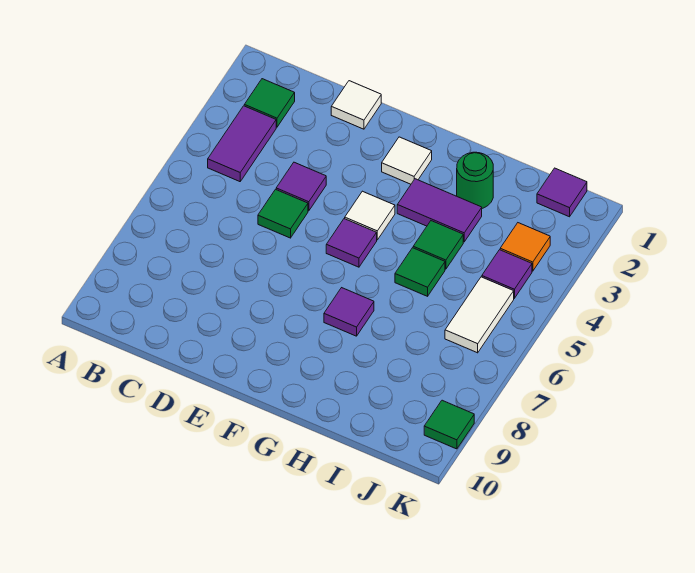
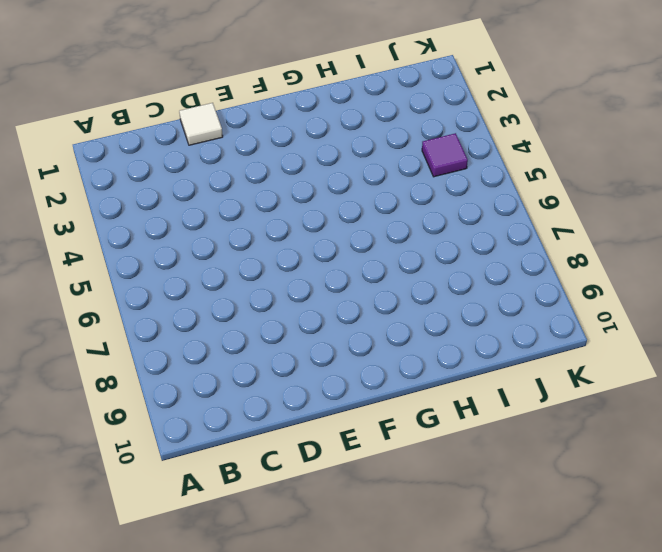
none -> green 1x1 tile [244,79,295,127]
none -> purple 1x2 tile [208,106,276,182]
none -> purple 1x1 tile [276,162,326,211]

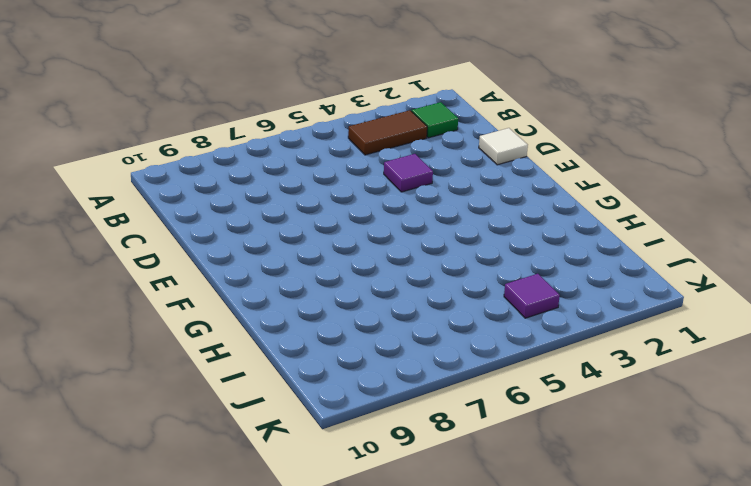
brown 1x2 tile [348,110,427,155] -> purple 1x2 tile [208,106,276,182]
none -> green 1x1 tile [258,189,308,238]
none -> white 1x1 tile [382,137,432,184]
none -> white 1x1 tile [345,191,395,240]

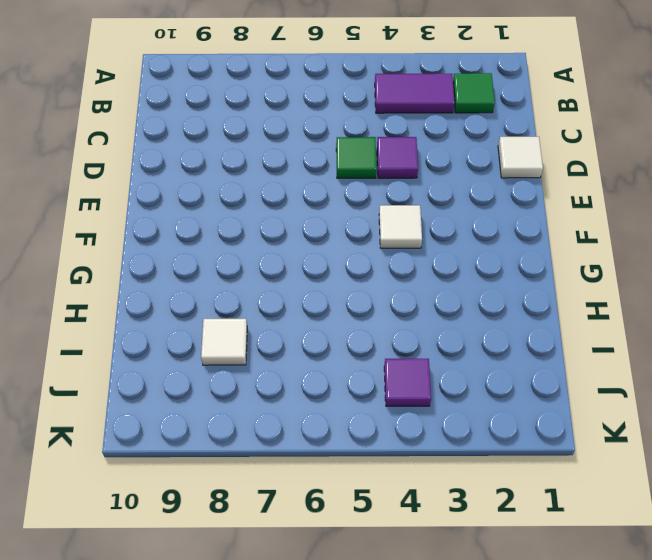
white 1x1 tile [201,319,247,365] -> white 1x1 tile moved to [382,137,432,184]
none -> purple 1x1 tile [326,219,377,267]
none -> purple 1x2 tile [397,179,482,242]
none -> purple 1x1 tile [324,288,374,336]

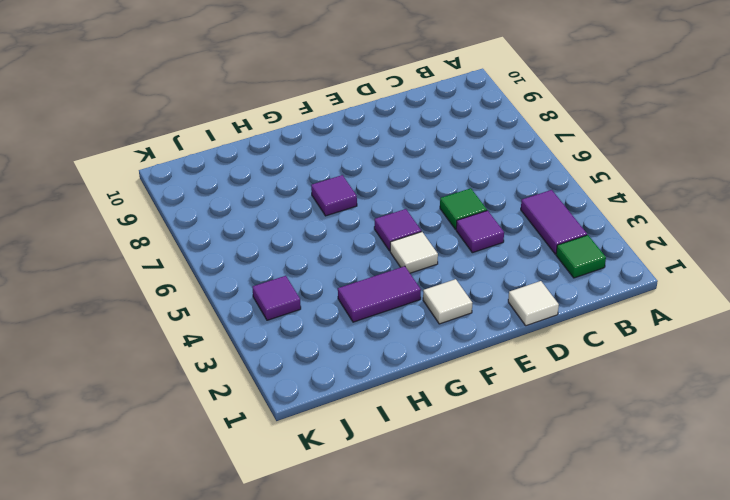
none -> green 1x1 round brick [457,152,493,208]
none -> green 1x1 tile [413,221,463,269]
none -> green 1x1 tile [395,248,445,296]

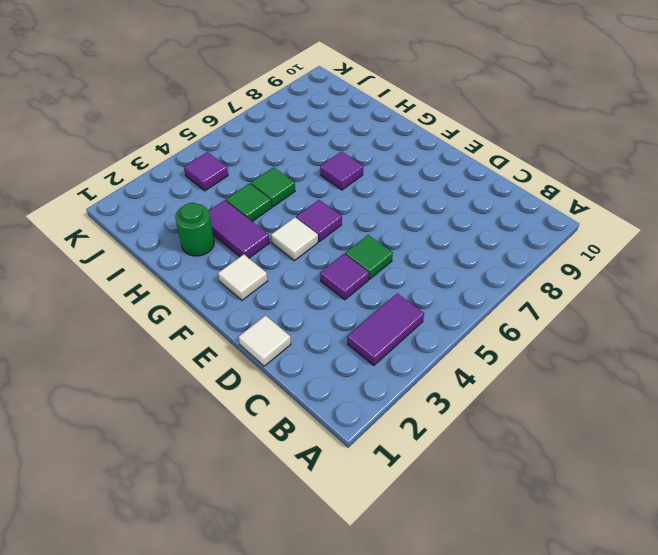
none -> green 1x1 tile [244,79,295,127]
none -> purple 1x1 tile [537,168,587,217]
none -> orange 1x1 tile [500,223,550,271]

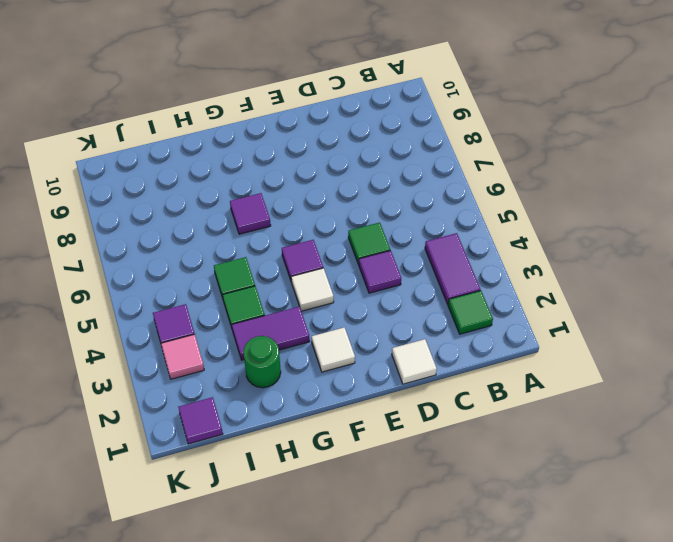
pink 1x1 tile [161,334,204,379] -> orange 1x1 tile [500,223,550,271]
none -> white 1x2 tile [445,277,514,353]
none -> green 1x1 tile [424,400,474,449]

